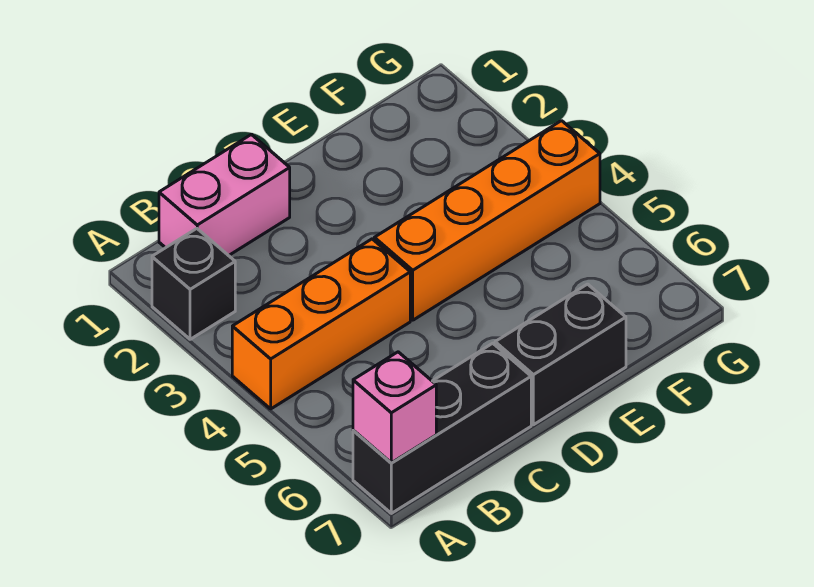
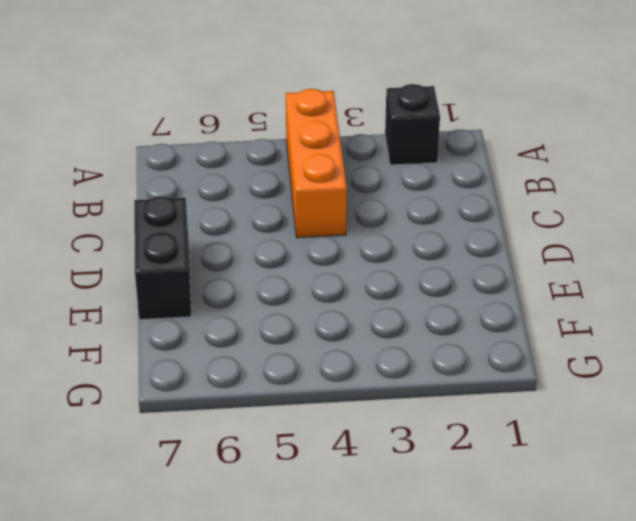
none -> black 1x3 brick [353,343,531,513]
none -> pink 1x2 brick [159,134,290,256]

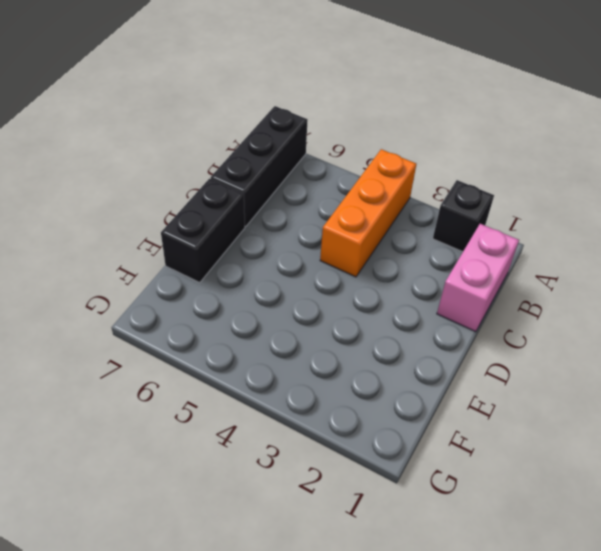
none -> orange 1x4 brick [374,121,600,320]
none -> pink 1x1 brick [353,352,436,463]

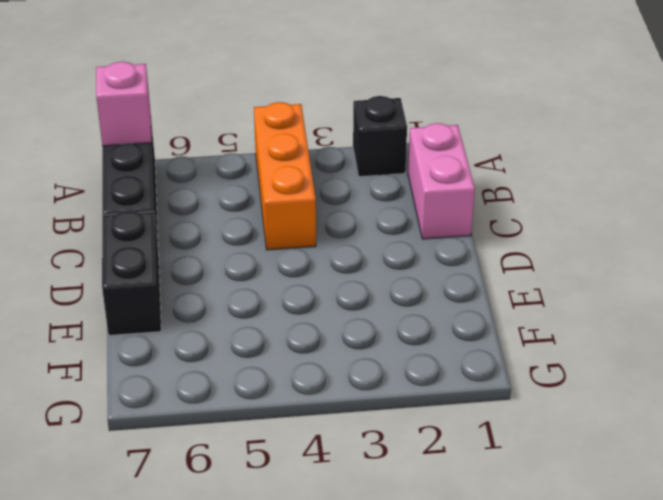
none -> orange 1x4 brick [374,121,600,320]

